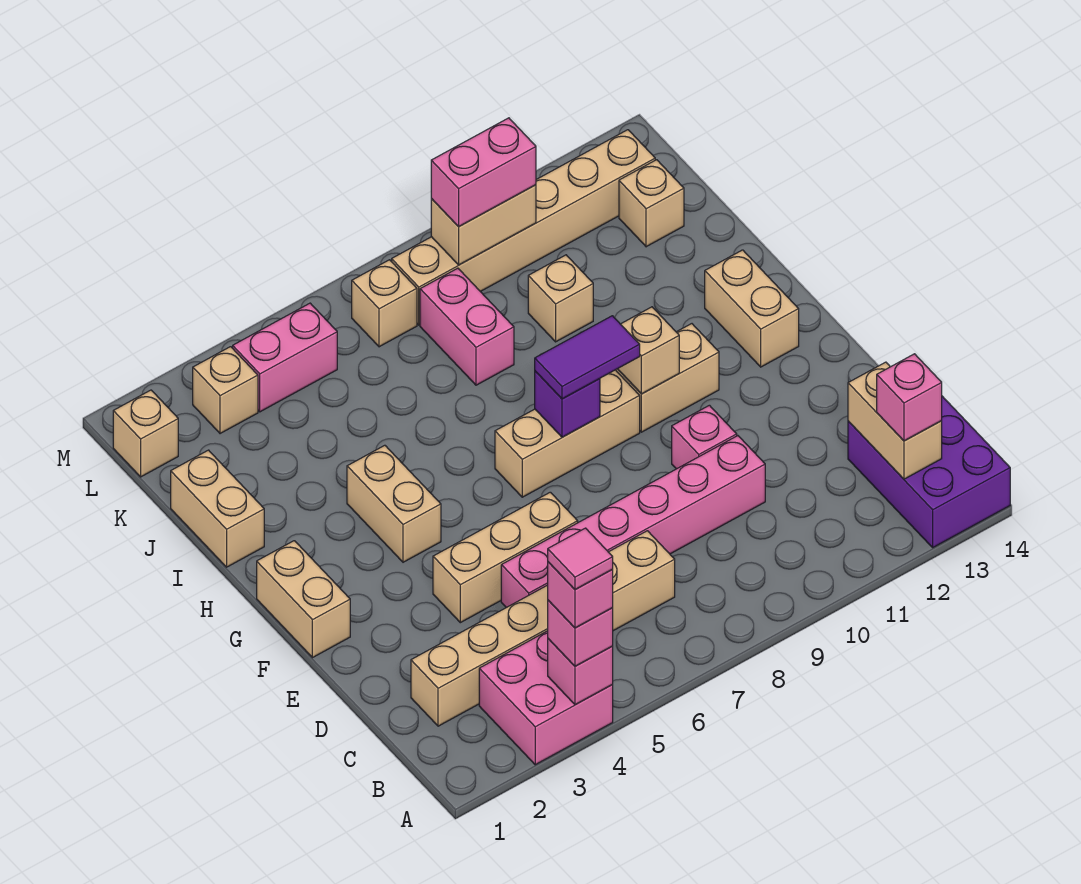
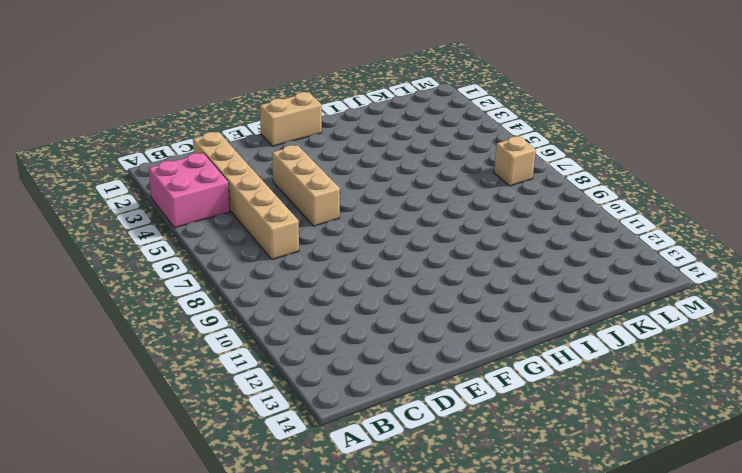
none -> purple 2x3 brick [848,396,1010,547]
none -> pink 1x6 brick [501,436,765,608]
none -> pink 1x1 brick [672,405,737,469]
none -> tan 1x2 brick [347,445,441,562]

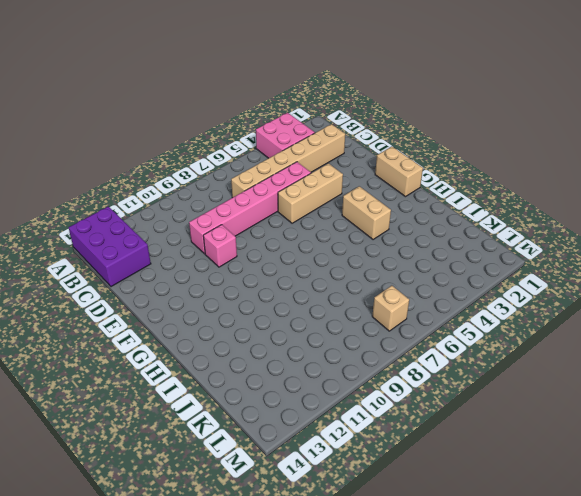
none -> tan 1x3 brick [495,370,640,497]
none -> tan 1x2 brick [616,324,719,432]
none -> tan 1x2 brick [705,250,799,367]
none -> tan 1x2 brick [171,450,264,567]

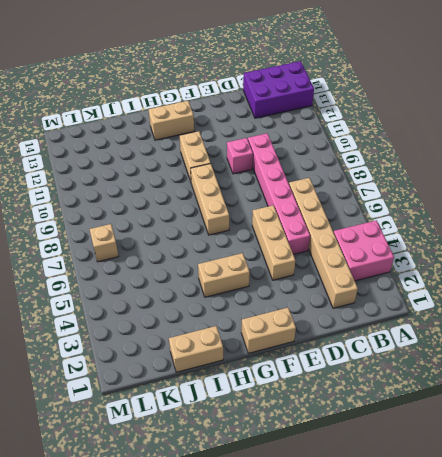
none -> pink 1x2 brick [420,268,514,385]
none -> tan 1x1 brick [528,255,593,342]
none -> tan 1x1 brick [619,160,684,247]
none -> tan 1x1 brick [113,390,178,477]

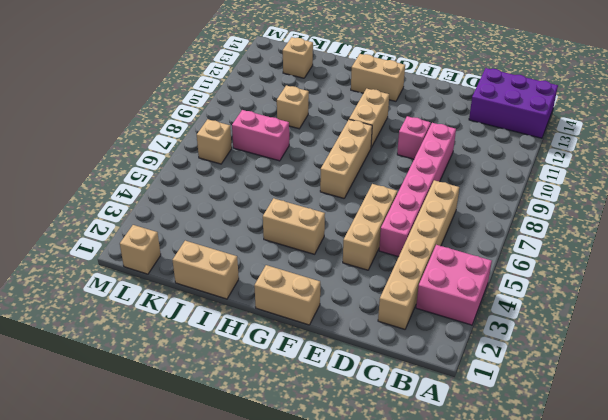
none -> tan 1x1 brick [193,347,258,434]
none -> pink 1x2 brick [233,303,337,412]
none -> tan 1x6 brick [392,130,655,325]
none -> pink 1x1 brick [548,639,613,705]

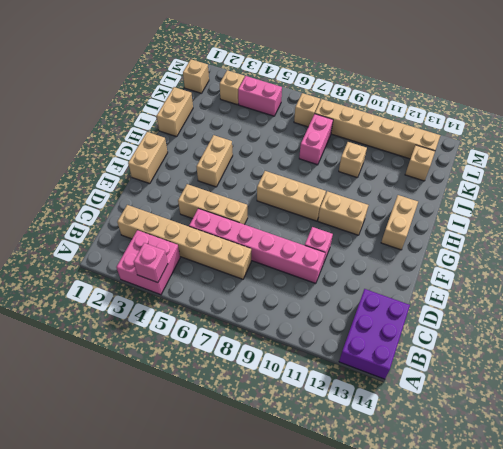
none -> tan 1x2 brick [848,362,942,479]
none -> purple 1x1 brick [535,371,600,437]
none -> tan 1x1 brick [618,307,679,394]
none -> tan 1x2 brick [431,185,536,265]

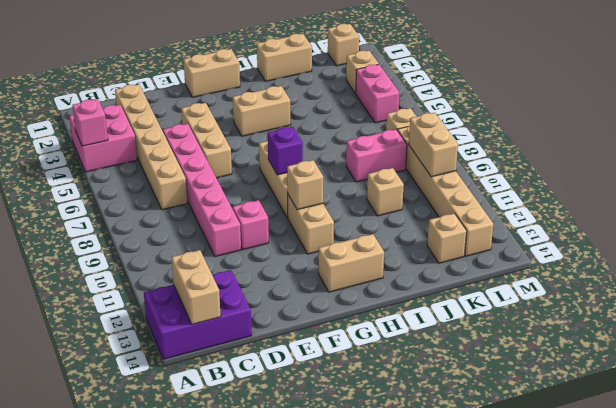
tan 1x2 brick [171,250,221,324] -> tan 1x2 brick turned to [848,362,942,479]
none -> pink 1x1 brick [548,600,613,666]
none -> pink 1x1 brick [877,354,942,441]
none -> purple 1x2 tile [535,316,640,399]
none -> pink 1x2 brick [431,118,536,227]

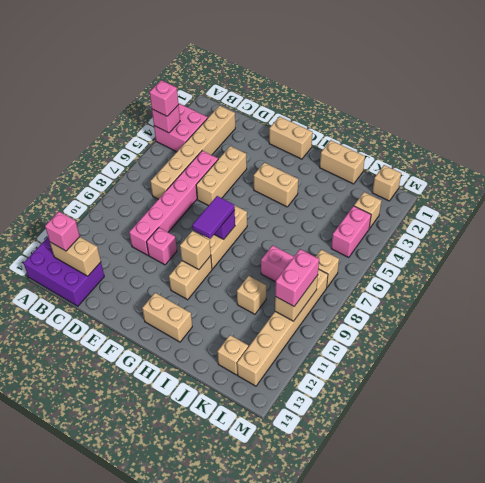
none -> pink 1x1 brick [548,562,613,628]
none -> pink 1x1 tile [548,528,613,590]

